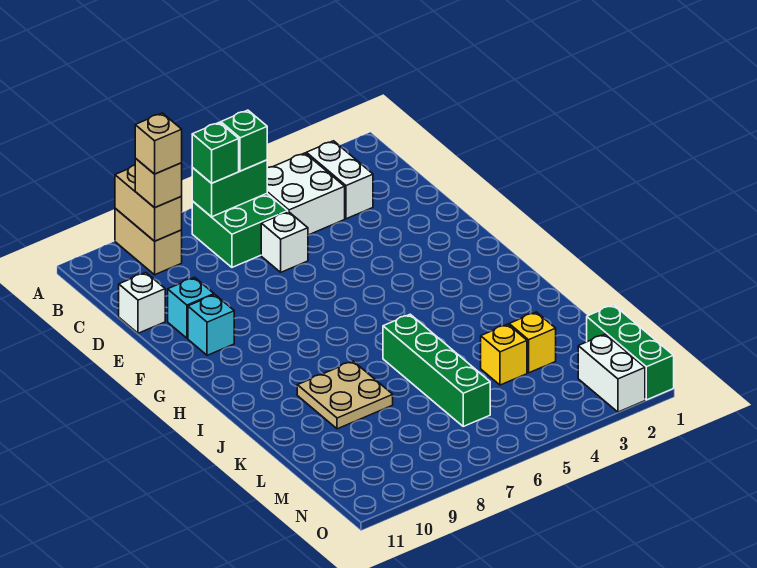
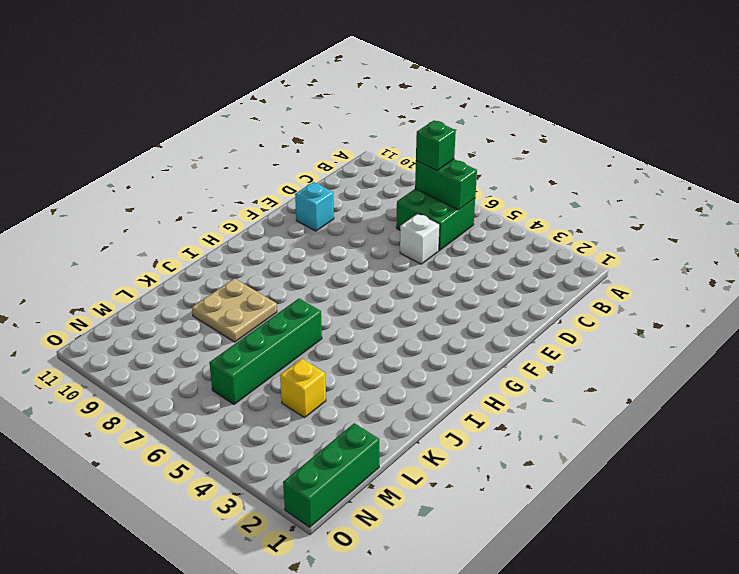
none -> tan 1x2 brick [115,208,182,275]
none -> white 1x2 brick [306,141,373,219]
none -> white 2x2 brick [267,153,345,235]

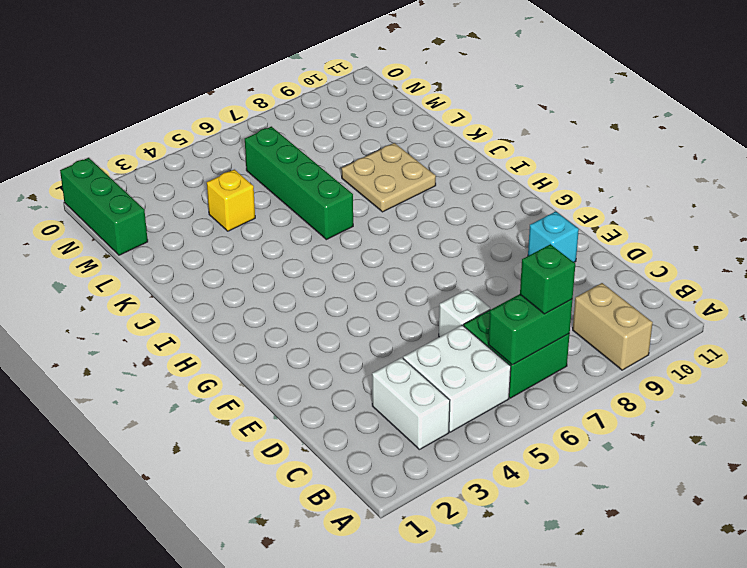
none -> white 1x1 brick [119,273,165,333]
none -> cyan 1x1 brick [188,295,234,355]
none -> yellow 1x1 brick [509,312,556,373]

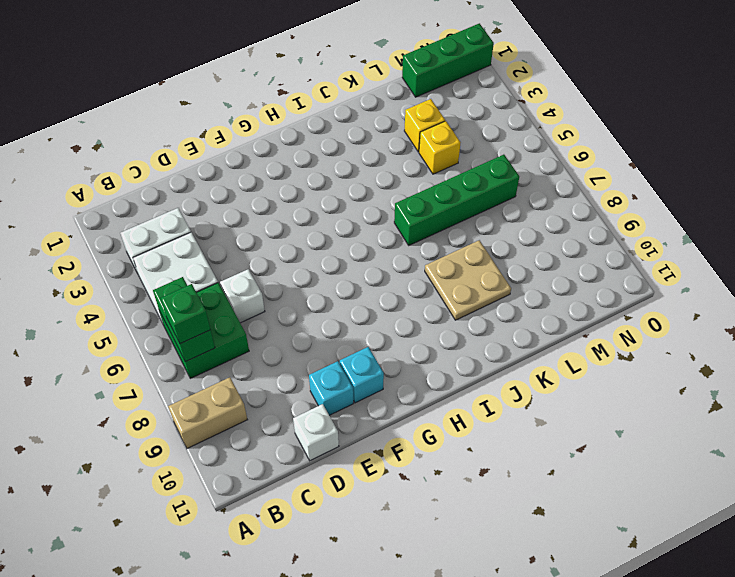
none -> white 1x2 brick [578,334,645,412]
none -> tan 1x2 brick [115,165,182,241]
none -> green 1x1 brick [221,110,267,171]

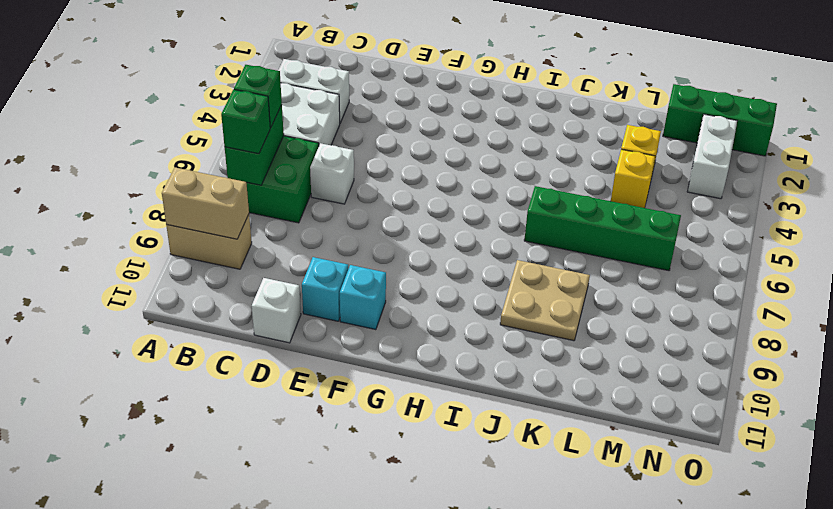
white 1x2 brick [687,114,737,199] -> white 1x2 brick turned to [578,334,645,412]
none -> tan 1x1 brick [135,158,182,208]
none -> tan 1x1 brick [135,113,182,174]

